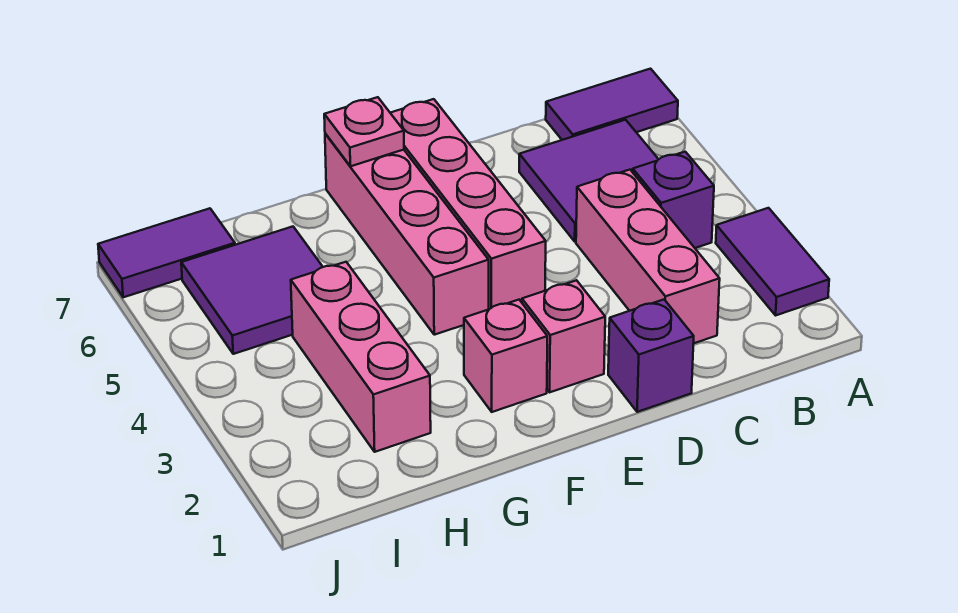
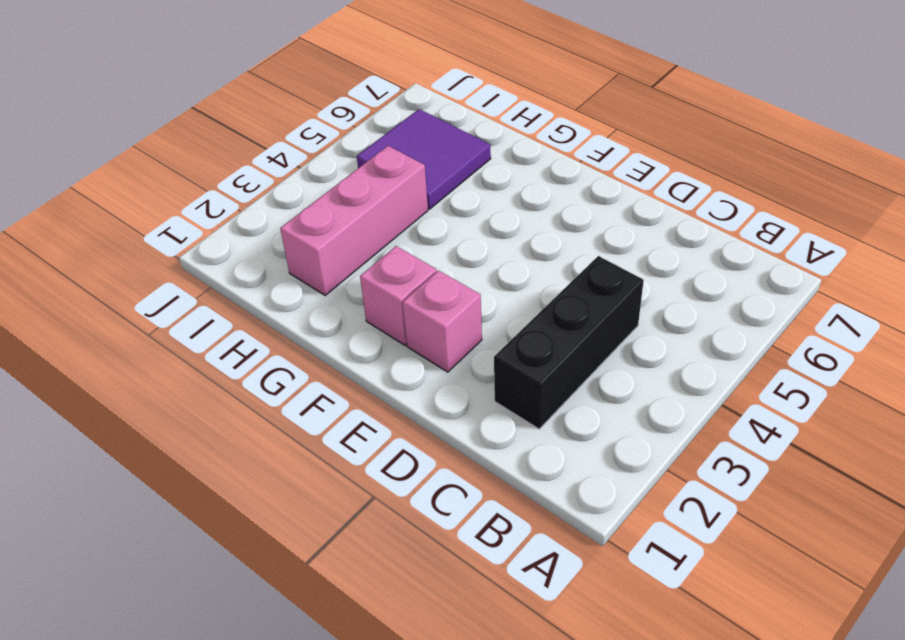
black 1x3 brick [494,256,644,429] -> pink 1x3 brick [576,170,720,343]
none -> purple 1x2 tile [716,208,829,315]
none -> purple 1x2 tile [546,69,678,140]
none -> purple 1x1 brick [633,152,714,248]

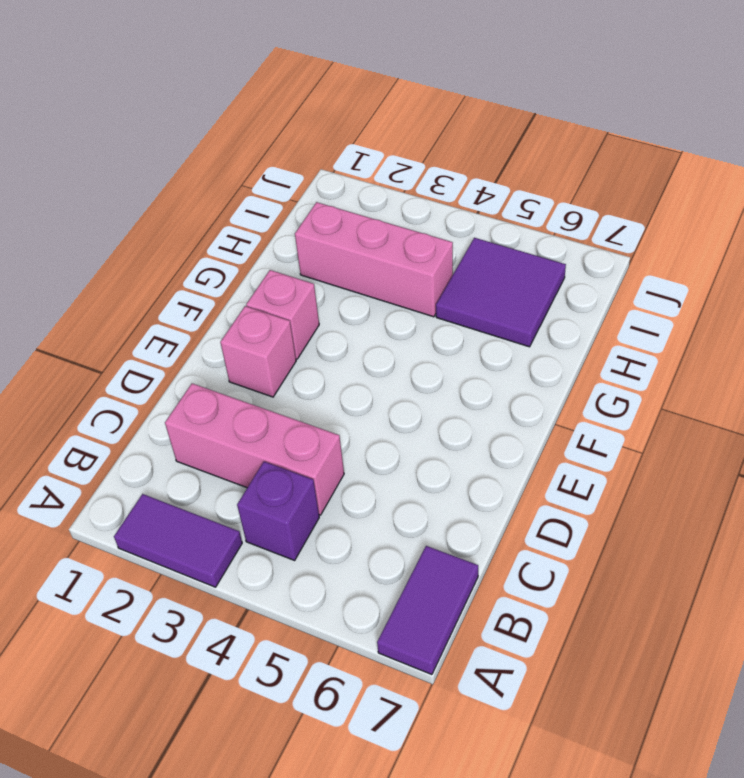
none -> purple 2x2 tile [519,120,659,242]
none -> purple 1x1 brick [608,300,694,412]
none -> pink 1x4 brick [391,99,546,309]

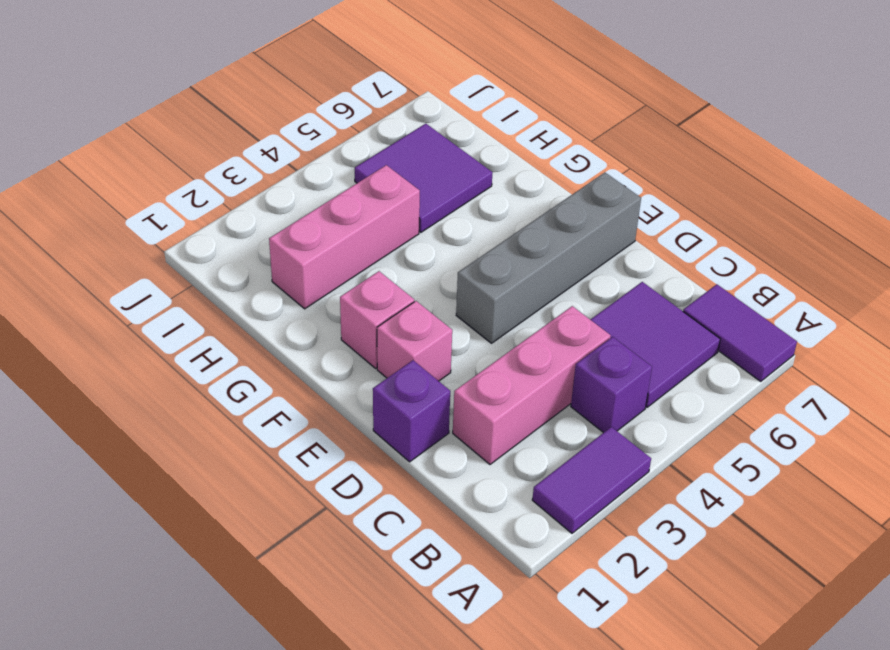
grey 1x4 brick [456,173,641,343] -> pink 1x4 brick [391,99,546,309]
none -> pink 1x4 brick [325,133,489,335]
none -> purple 1x2 tile [98,208,235,297]
none -> pink 1x1 plate [324,97,404,166]

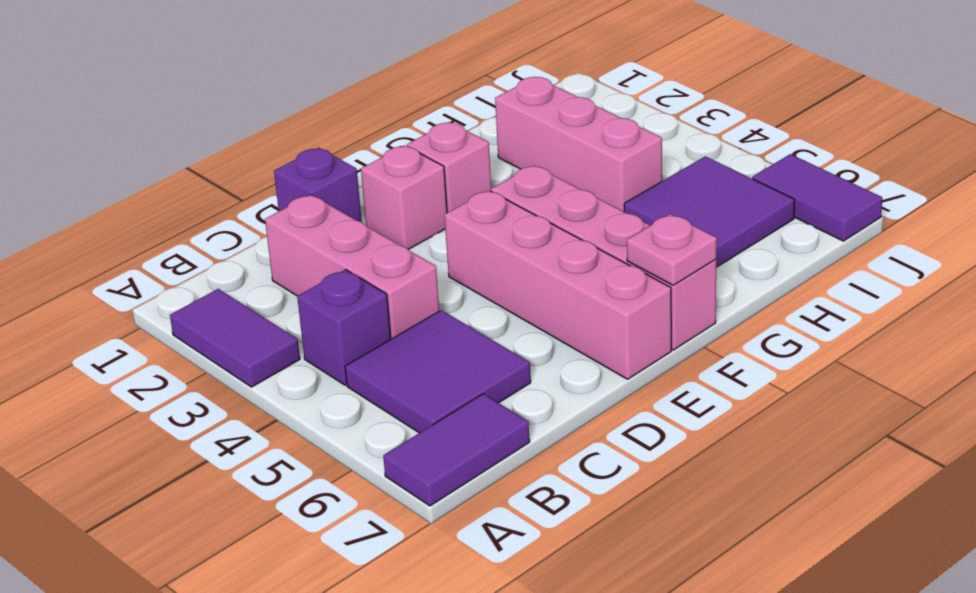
purple 1x2 tile [752,154,882,241] -> purple 1x2 tile turned to [98,208,235,297]

